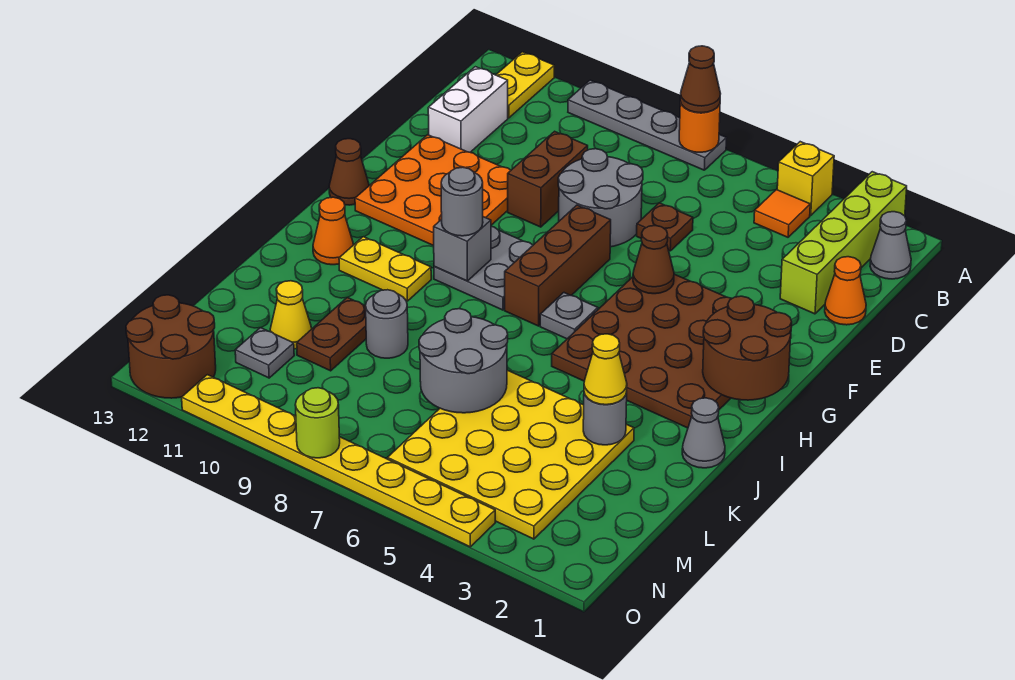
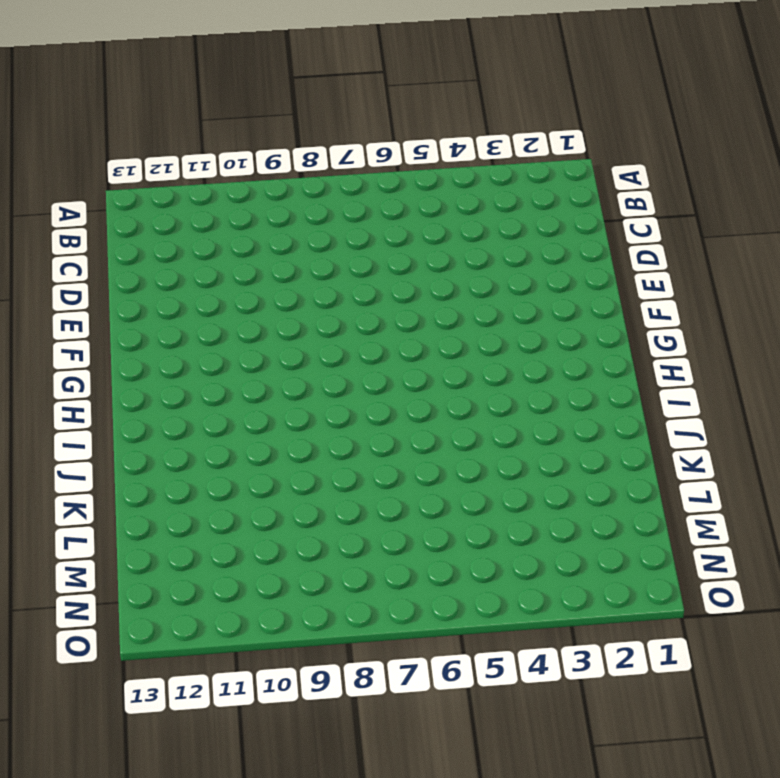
none -> lime 1x4 brick [780,172,907,314]
none -> yellow 1x1 brick [777,142,834,215]
none -> grey 1x4 plate [568,80,726,170]
none -> yellow 1x2 plate [496,52,554,118]

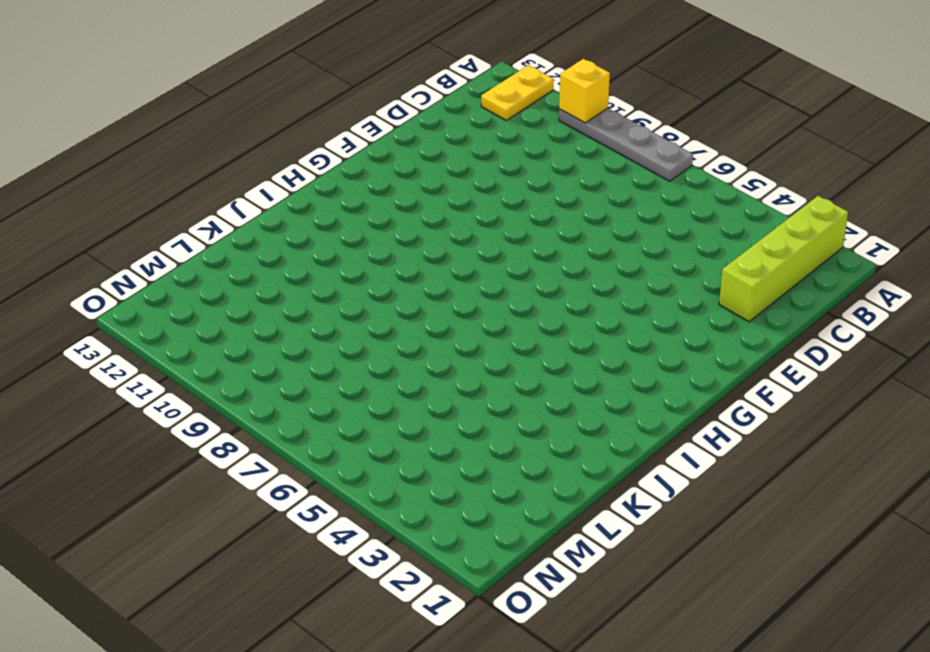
yellow 1x1 brick [559,59,610,123] -> yellow 1x1 brick moved to [777,142,834,215]
none -> grey 1x1 cone [870,212,911,279]
none -> orange 1x1 tile [754,190,810,237]
none -> white 1x2 brick [428,67,508,152]
none -> orange 1x1 cone [825,257,866,325]

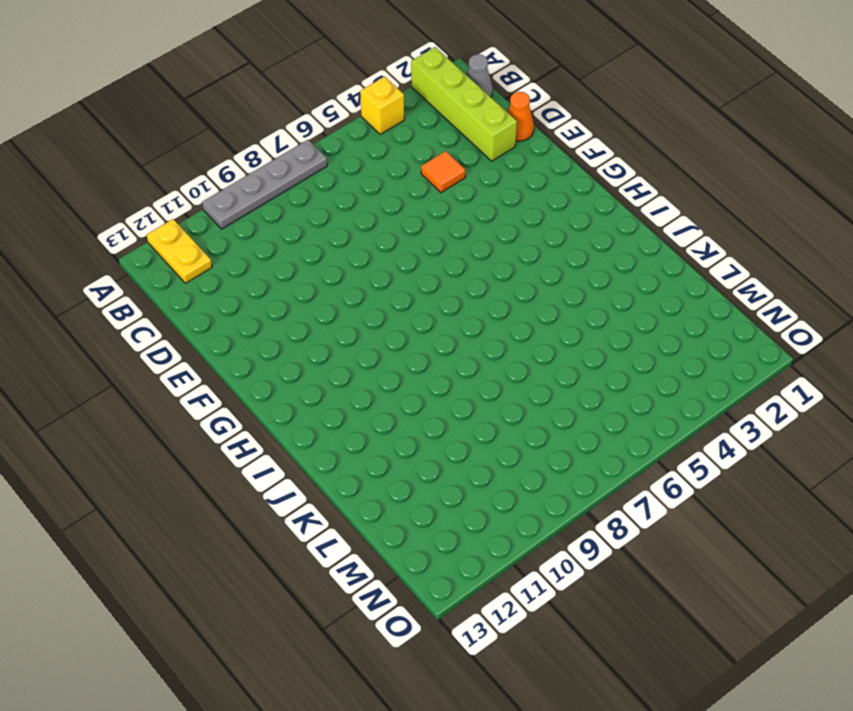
orange 1x1 tile [421,151,465,193] -> orange 1x1 tile moved to [754,190,810,237]
none -> white 1x2 brick [428,67,508,152]
none -> brown 1x1 plate [637,203,693,251]
none -> grey 2x2 round brick [558,149,643,247]
none -> brown 1x2 brick [508,131,588,227]

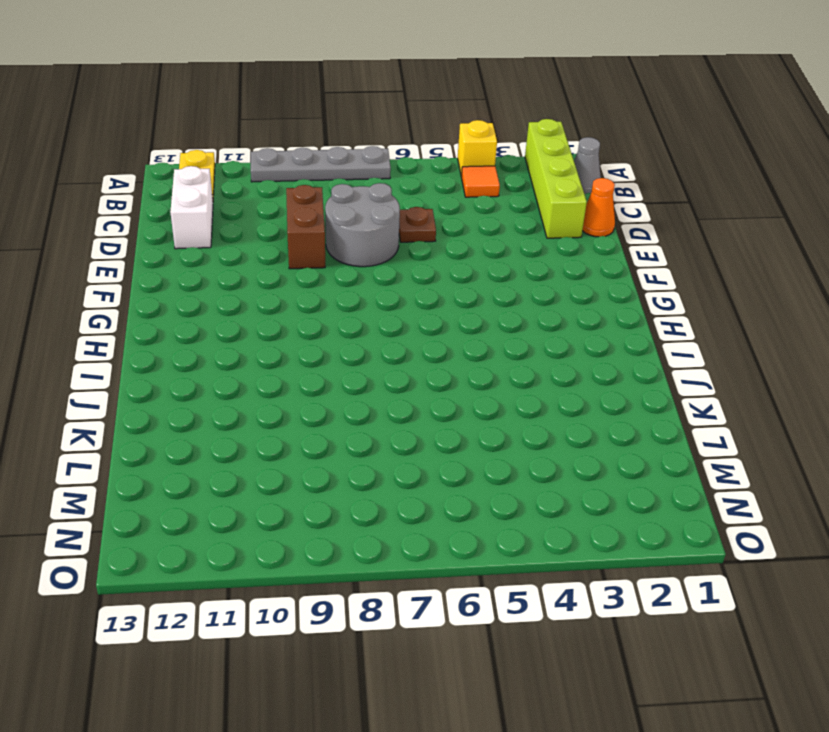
none -> orange 3x3 plate [355,135,511,246]
none -> brown 4x4 plate [552,274,732,428]
none -> brown 1x3 brick [505,205,611,326]
none -> grey 2x2 plate [434,227,533,310]

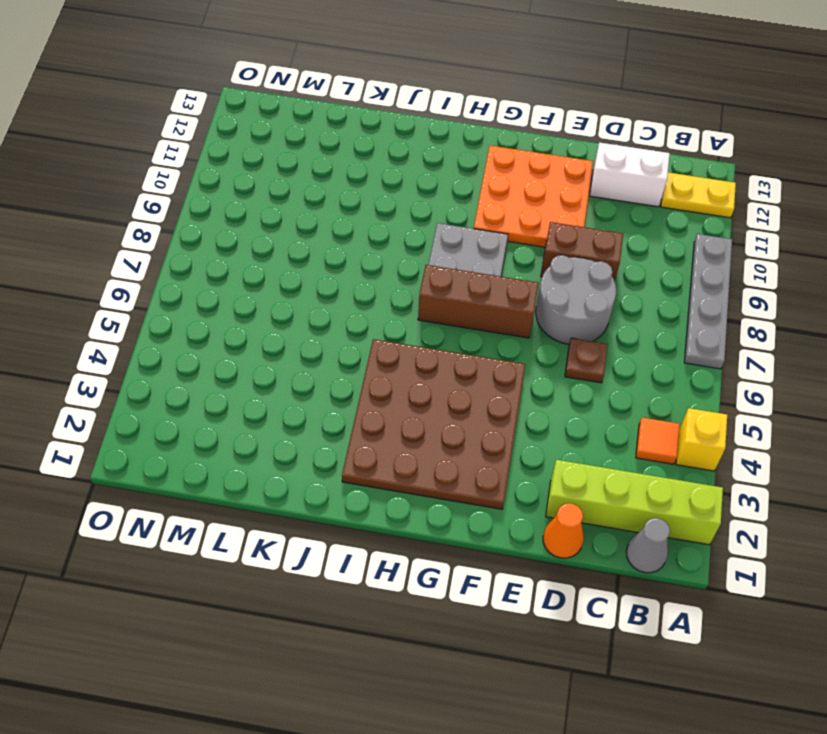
none -> brown 1x1 cone [329,139,369,205]
none -> grey 1x1 plate [540,293,598,339]
none -> yellow 1x2 plate [339,237,431,301]
none -> orange 1x1 cone [313,197,353,265]

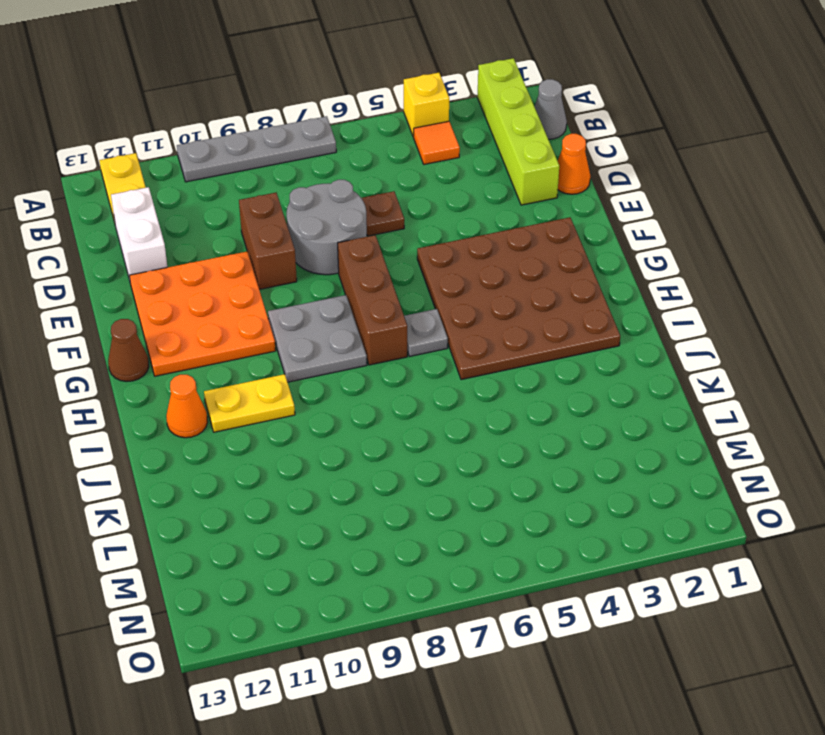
none -> grey 1x1 cone [682,398,725,468]
none -> yellow 4x4 plate [388,370,634,539]
none -> grey 1x1 round brick [366,290,408,358]
none -> brown 1x2 plate [297,298,366,371]

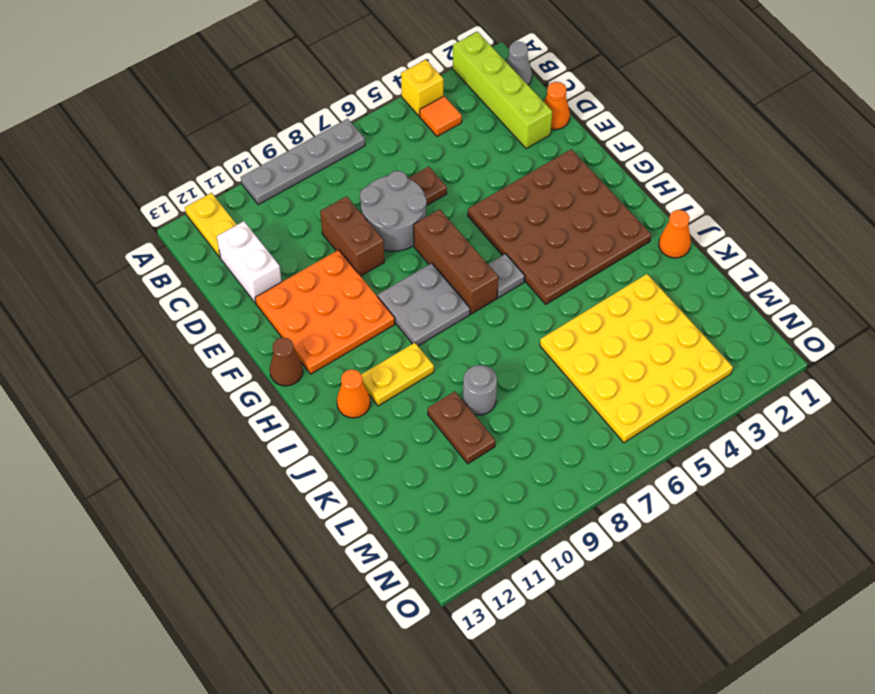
orange 1x1 cone [659,210,691,258] -> grey 1x1 cone [682,398,725,468]
none -> yellow 1x1 cone [270,281,312,349]
none -> grey 1x1 plate [235,328,294,378]
none -> brown 2x2 round brick [126,295,216,398]
none -> yellow 1x8 plate [182,375,495,547]

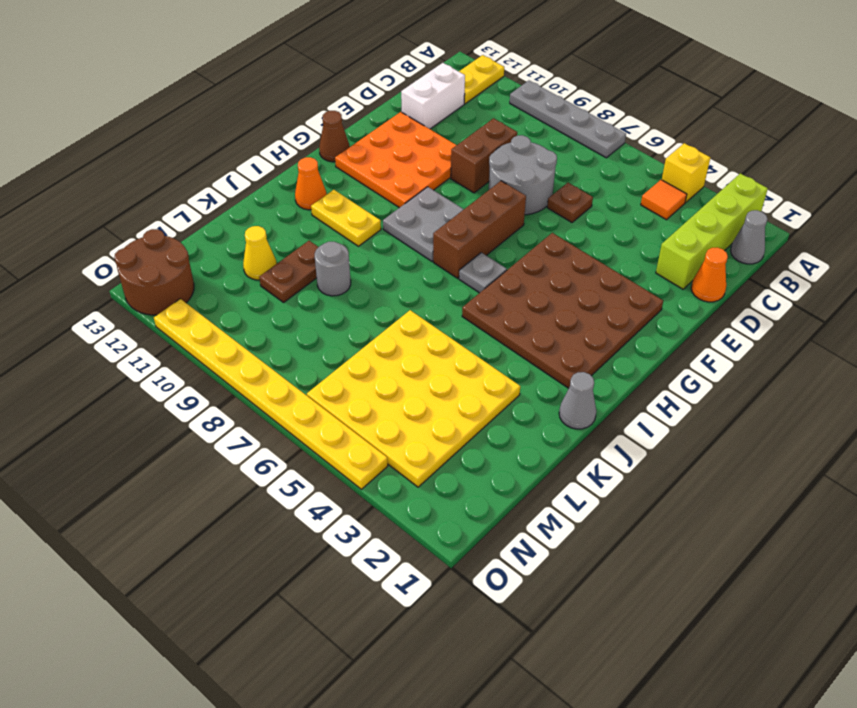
none -> grey 1x1 plate [235,328,294,378]
none -> orange 1x1 round brick [679,102,720,152]
none -> brown 1x1 cone [633,226,674,294]
none -> brown 2x2 round brick [703,296,792,400]

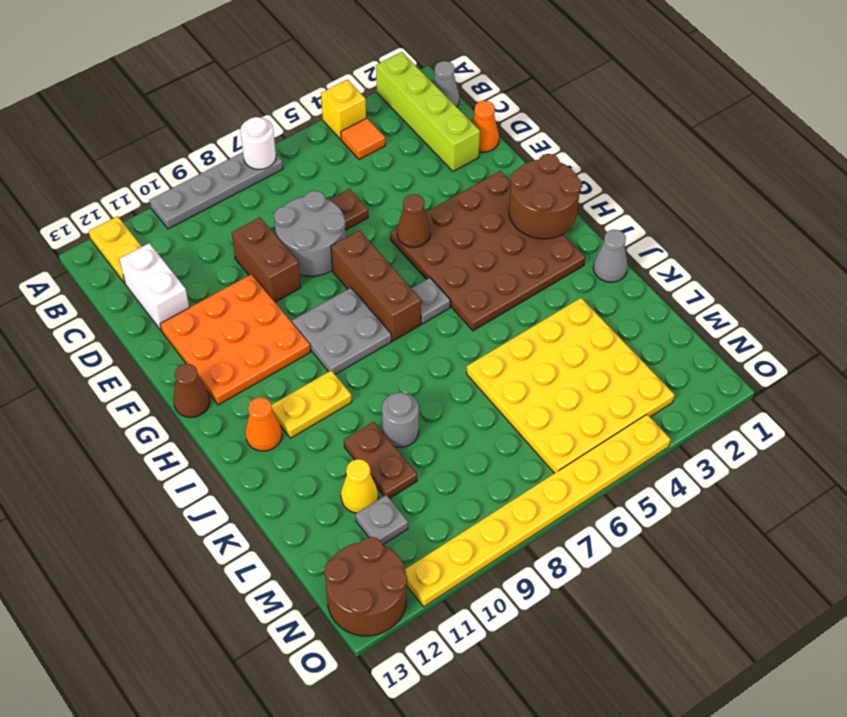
white 1x1 round brick [240,117,276,169] -> orange 1x1 round brick [679,102,720,152]
none -> grey 1x1 brick [434,217,491,281]
none -> grey 1x1 round brick [583,392,627,445]
none -> grey 2x2 round brick [419,309,508,413]
none -> lime 1x1 round brick [295,388,340,458]

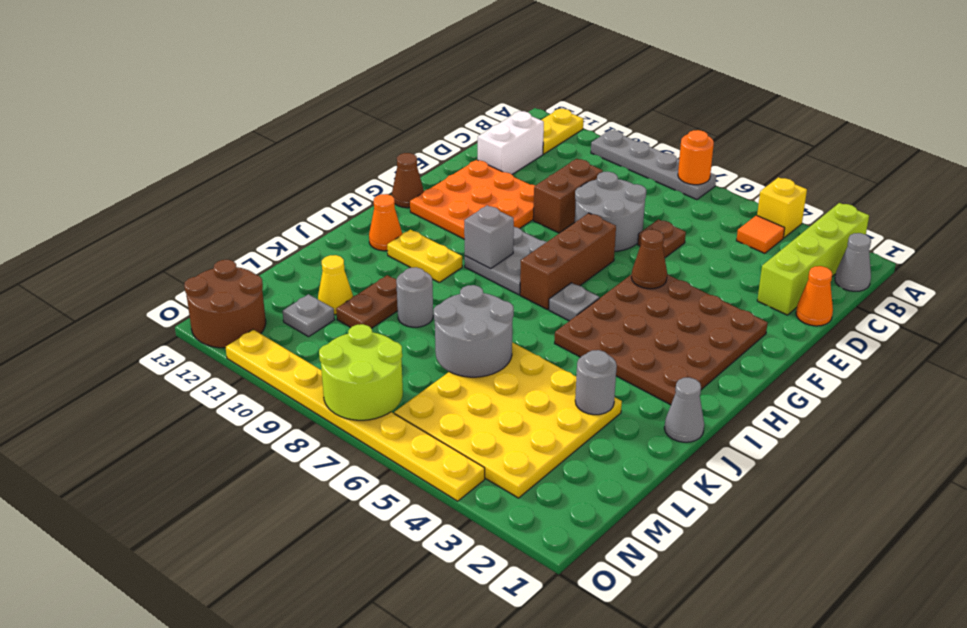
lime 2x2 round brick [319,324,403,420] -> lime 1x1 round brick [295,388,340,458]
none -> brown 2x2 round brick [703,296,792,400]
none -> brown 1x1 cone [680,46,721,113]
none -> grey 1x1 round brick [441,167,483,236]
none -> yellow 1x1 cone [584,334,627,405]

